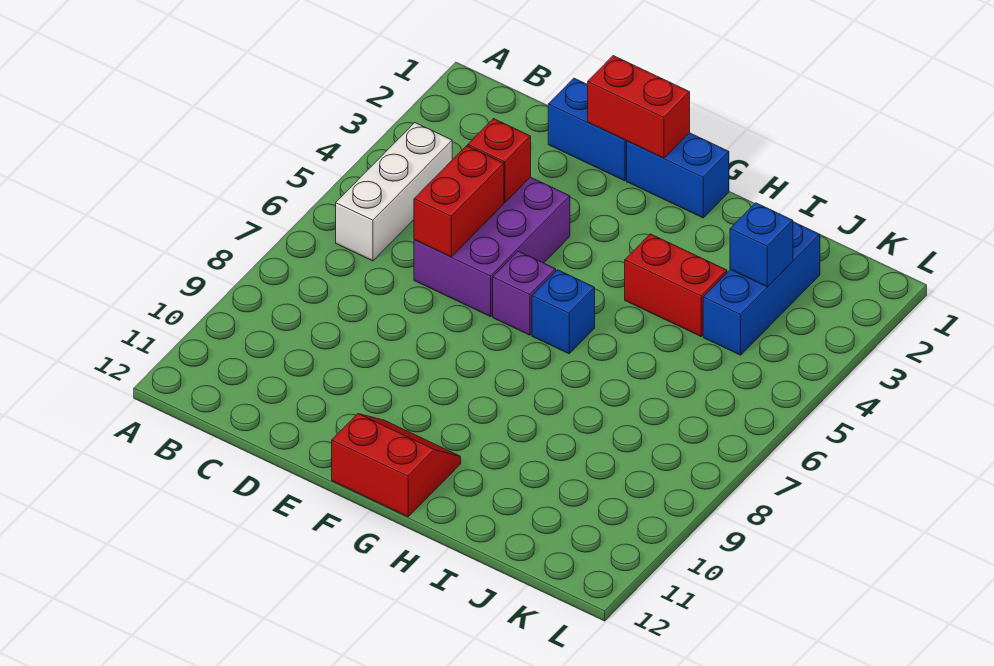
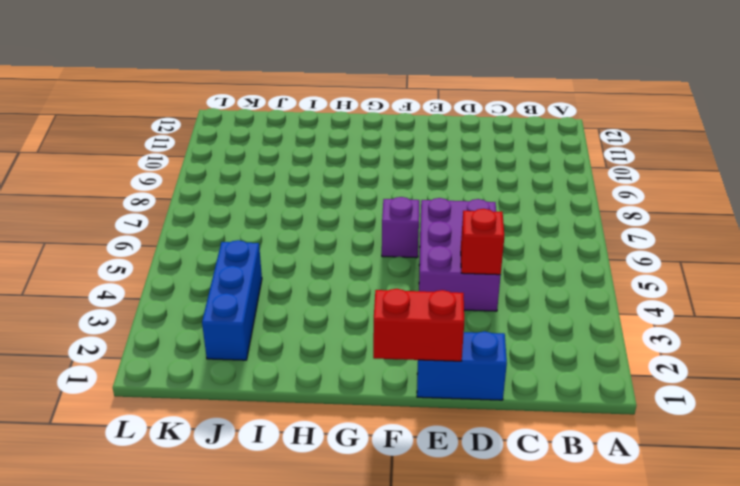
none -> white 1x3 brick [336,123,452,261]
none -> blue 1x2 brick [627,133,729,218]
none -> red 2x2 slope [332,414,461,517]

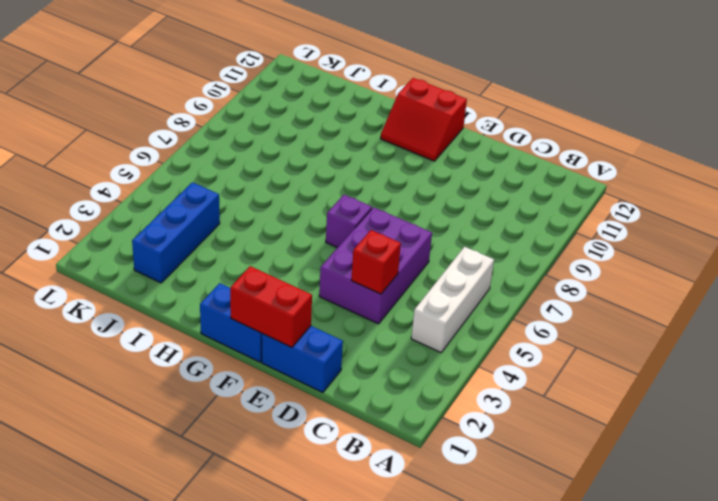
none -> blue 1x1 brick [532,270,595,354]
none -> red 1x2 brick [625,234,727,336]
none -> red 1x2 brick [414,146,504,257]

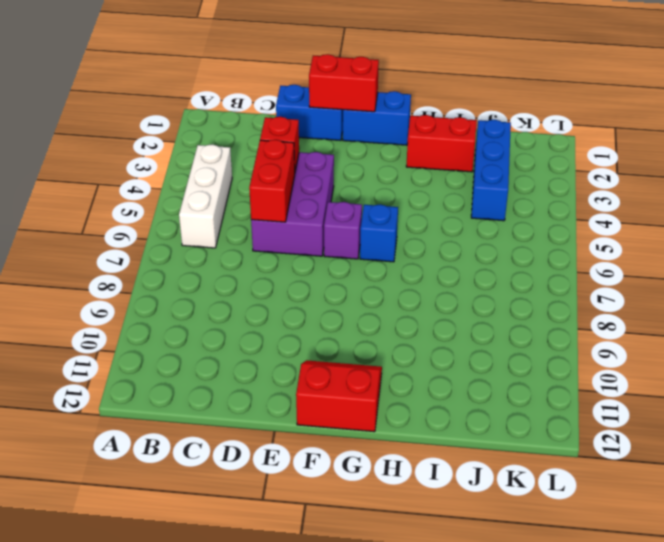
red 1x2 brick [406,115,477,172] -> red 1x2 brick moved to [625,234,727,336]
none -> blue 1x1 brick [730,203,793,287]

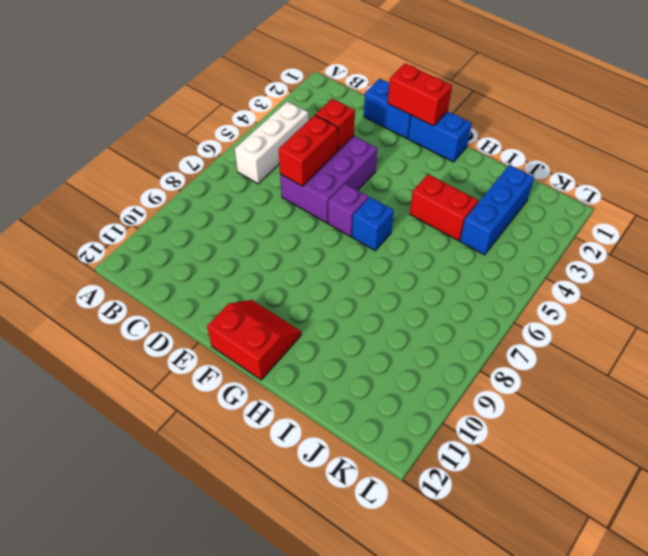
none -> blue 1x1 brick [730,203,793,287]

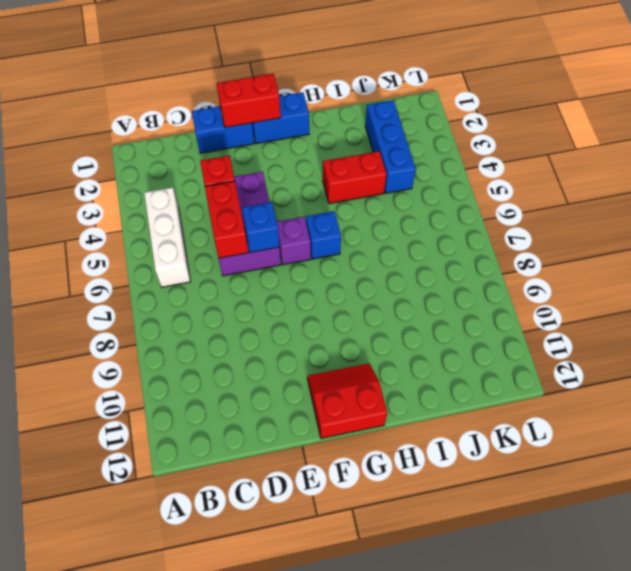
blue 1x1 brick [242,202,279,253] -> blue 1x1 brick moved to [730,203,793,287]

